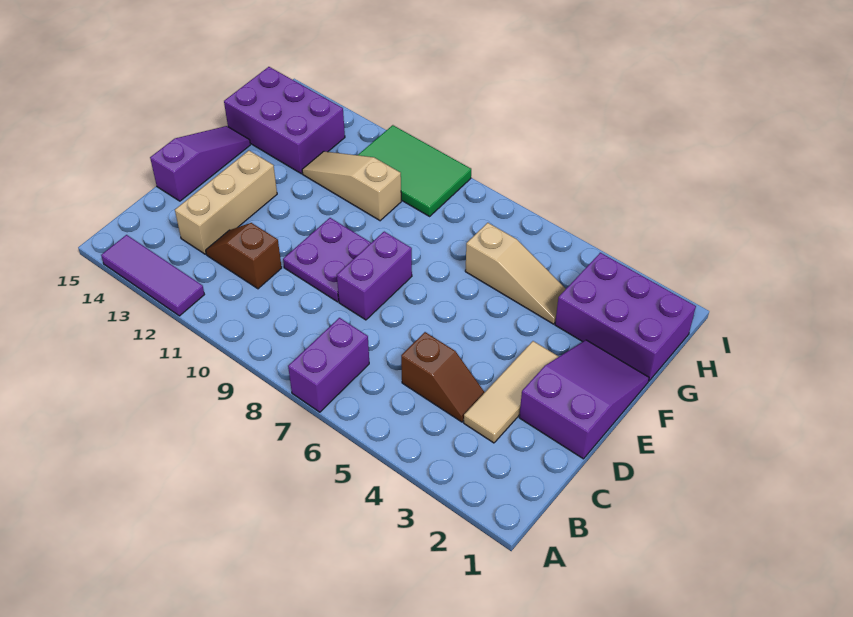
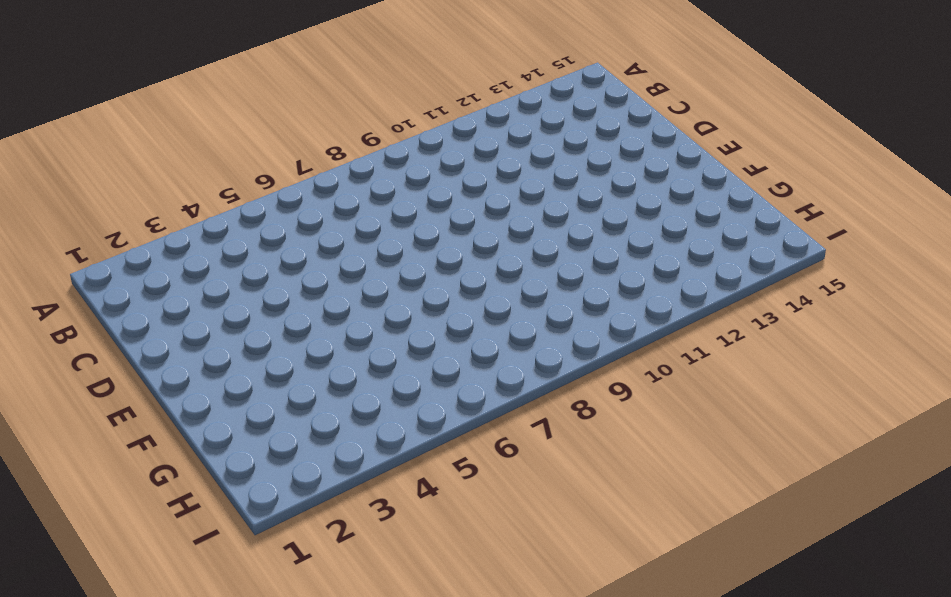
none -> purple 1x2 brick [288,318,369,412]
none -> purple 1x3 tile [101,235,204,316]
none -> tan 1x3 tile [464,341,559,443]

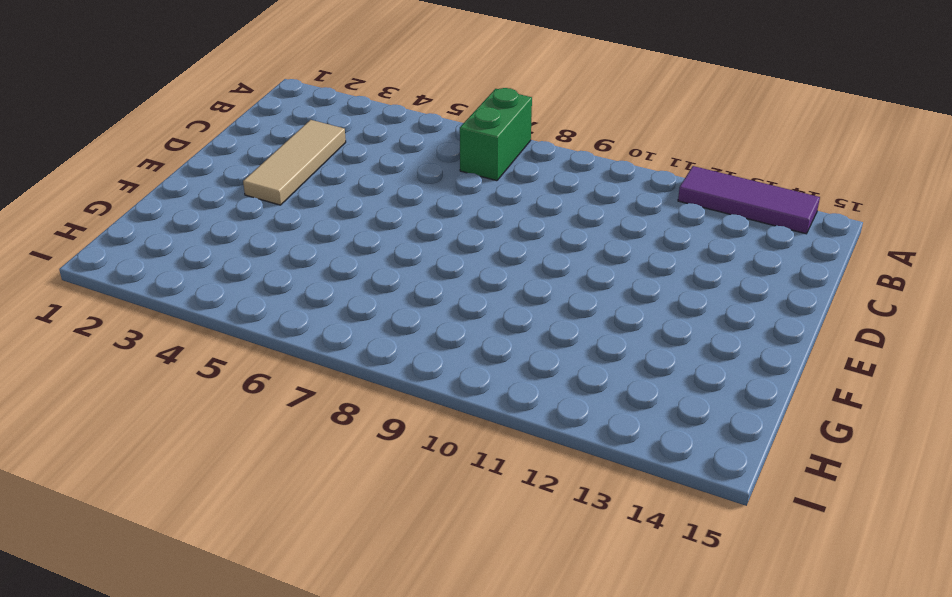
green 1x2 brick [460,88,532,181] -> purple 1x2 brick [288,318,369,412]
none -> brown 1x2 slope [401,332,485,422]
none -> brown 1x2 slope [206,223,282,289]
none -> tan 1x3 brick [175,151,277,254]

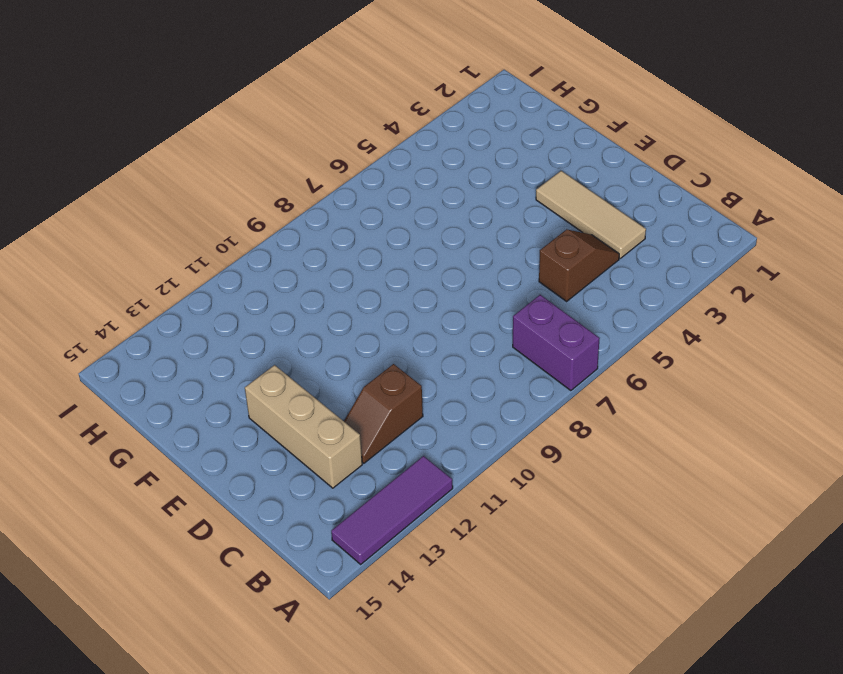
none -> purple 2x3 slope [519,340,649,459]
none -> purple 1x2 brick [337,232,412,320]
none -> purple 2x2 plate [283,218,371,302]

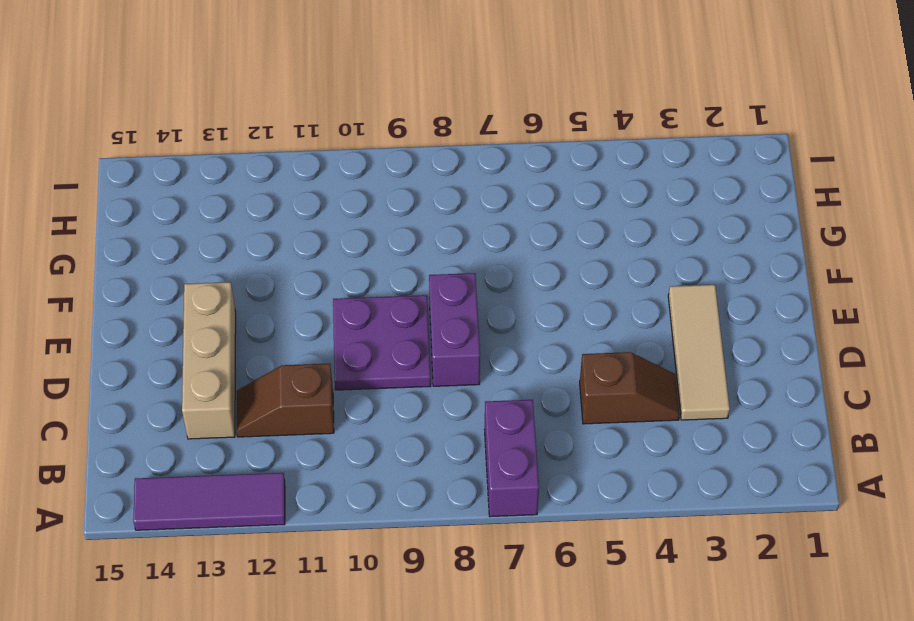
none -> purple 2x3 slope [519,340,649,459]
none -> purple 1x3 slope [150,126,250,201]
none -> purple 2x3 brick [555,253,696,381]

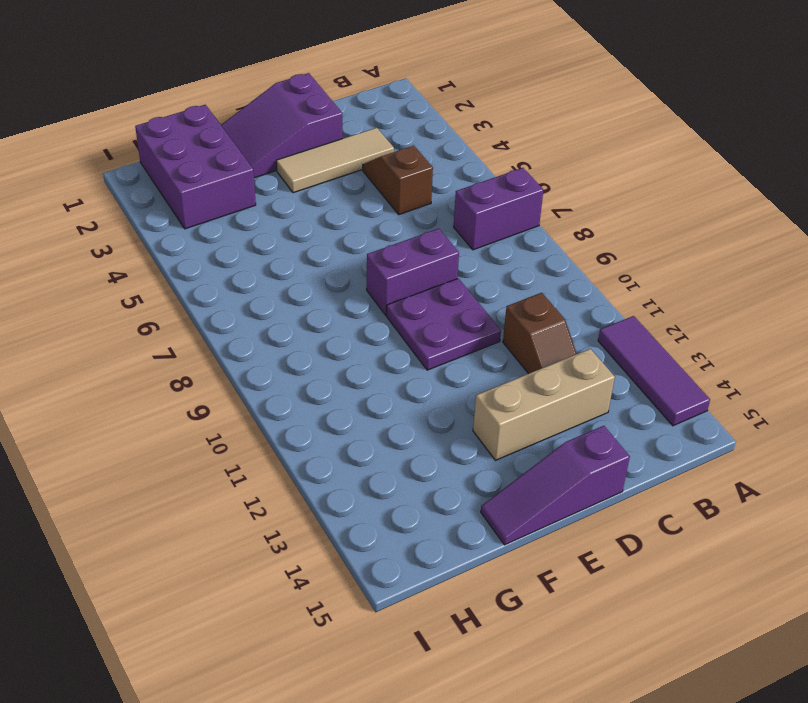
none -> tan 1x3 slope [465,223,566,324]
none -> tan 1x3 slope [302,151,401,221]
none -> purple 2x3 brick [224,67,345,174]

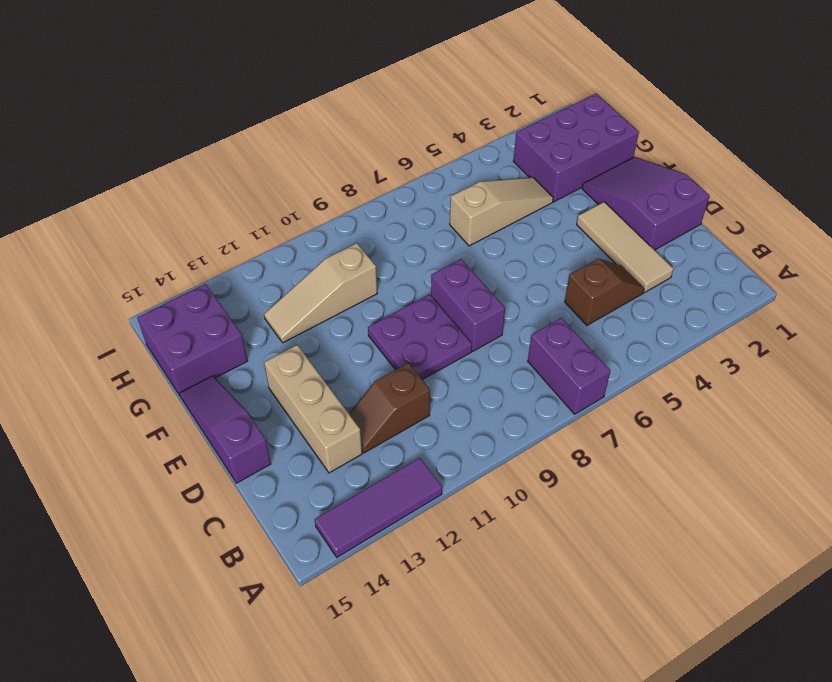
purple 2x2 brick [137,284,247,395] -> purple 2x3 brick [224,67,345,174]
none -> green 2x3 tile [358,125,471,216]

